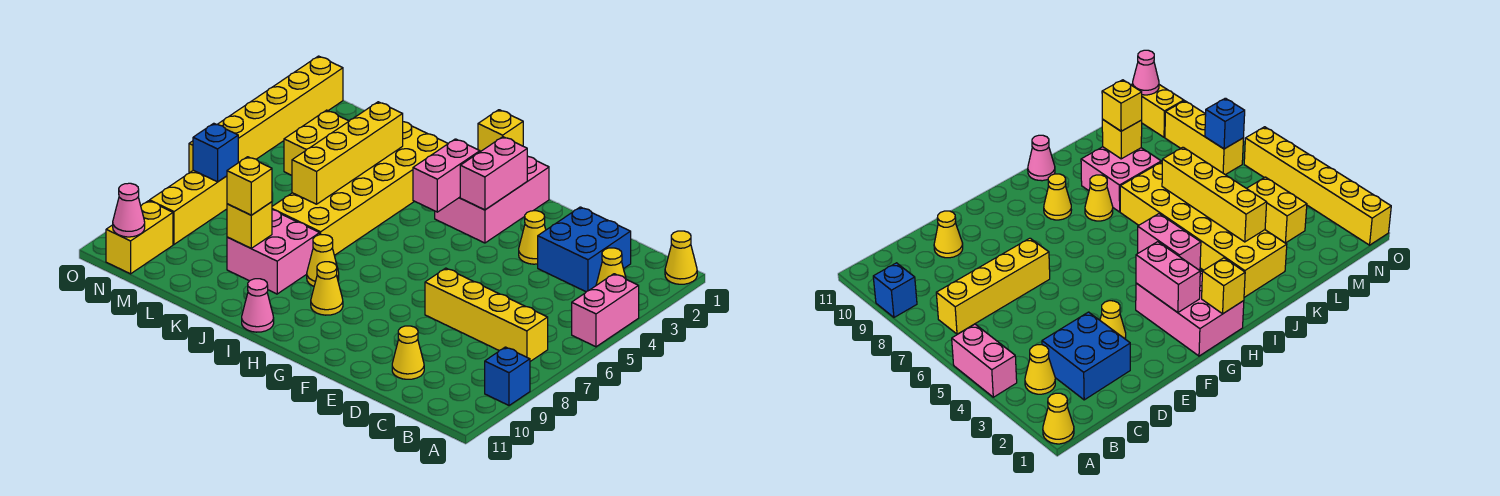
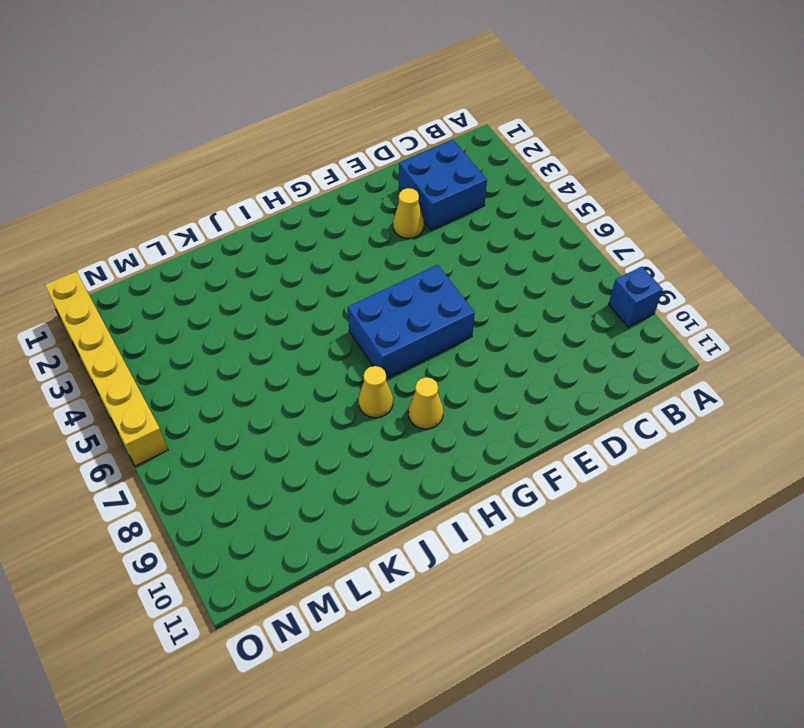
blue 2x3 brick [347,265,475,379] -> none
none -> yellow 1x1 cone [665,231,697,284]
none -> pink 1x2 brick [572,274,639,347]
none -> yellow 1x1 cone [596,248,626,285]

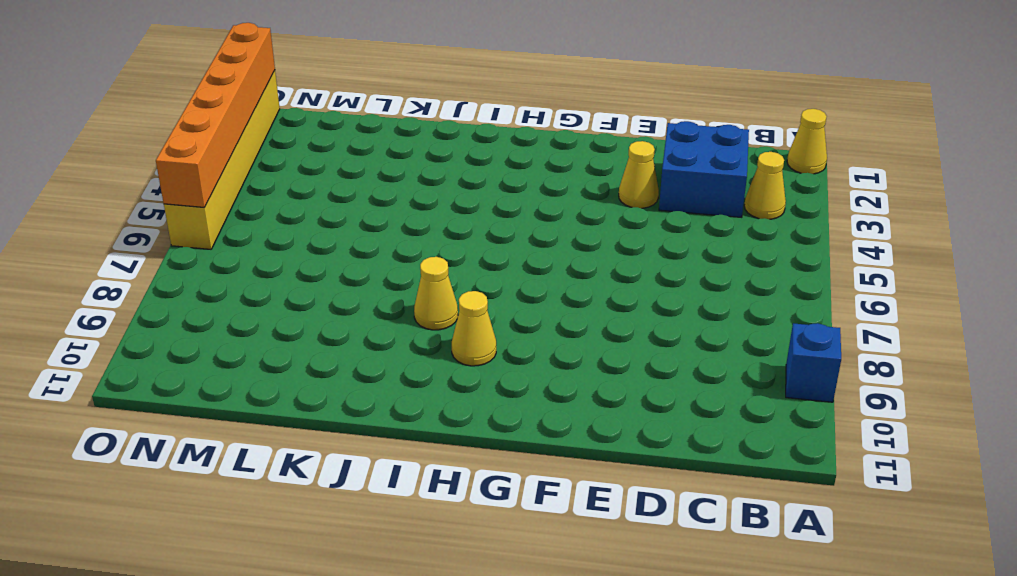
orange 1x6 brick [156,23,275,207] -> none
none -> pink 1x2 brick [572,274,639,347]
none -> yellow 1x4 brick [425,268,548,361]
none -> yellow 1x1 cone [392,326,424,379]

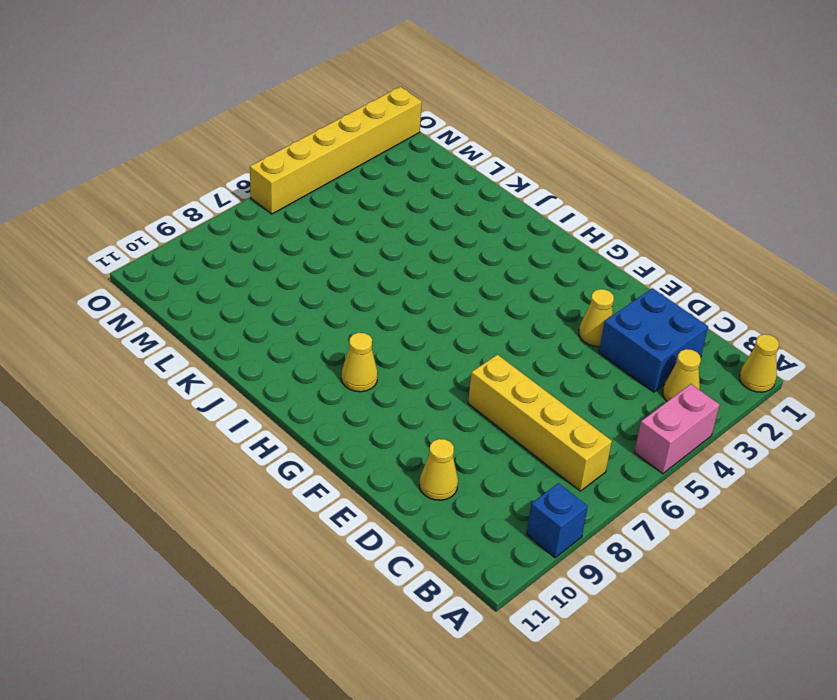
none -> pink 2x3 brick [435,157,549,243]
none -> yellow 1x1 cone [307,235,339,286]
none -> pink 1x1 cone [242,279,274,332]

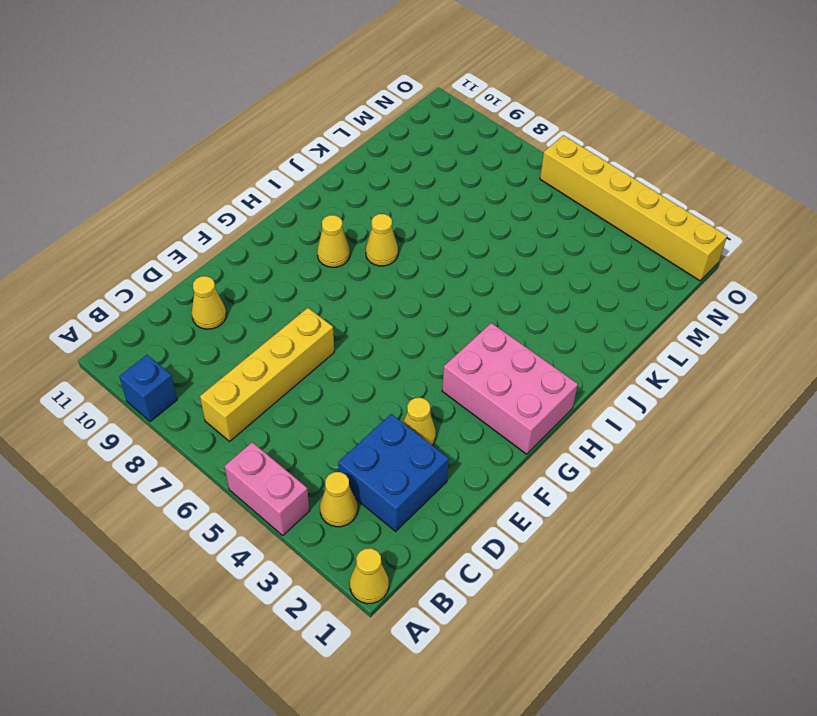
none -> pink 1x1 cone [242,279,274,332]
none -> yellow 2x6 brick [272,122,448,255]
none -> pink 2x2 brick [227,210,320,294]

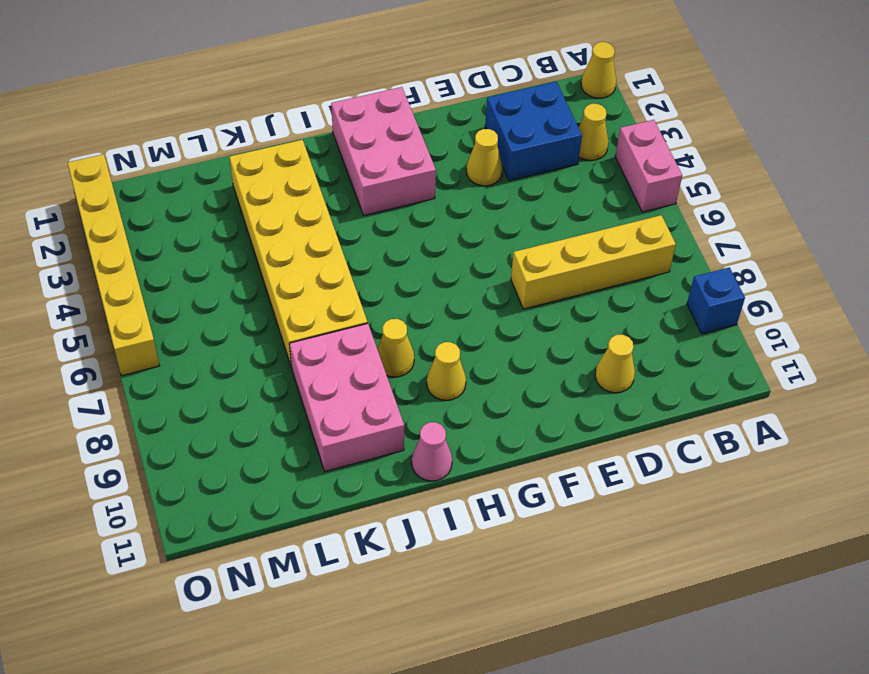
pink 2x3 brick [289,324,404,471] -> pink 2x2 brick [227,210,320,294]
none -> yellow 1x2 brick [284,110,349,175]
none -> yellow 1x3 brick [150,170,227,244]
none -> yellow 1x2 brick [106,201,173,274]

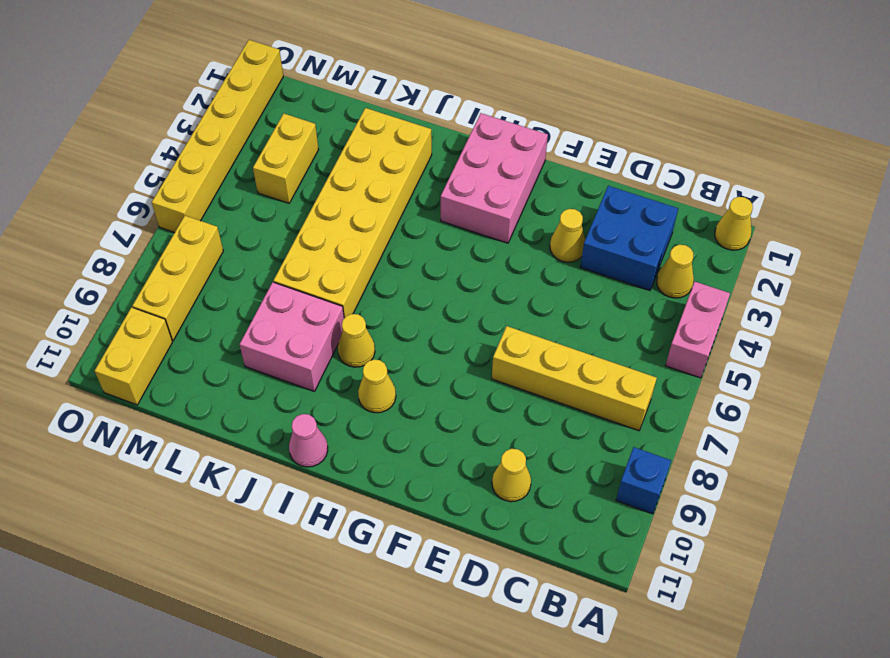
none -> pink 1x2 brick [460,137,527,210]
none -> yellow 1x1 brick [478,110,523,152]
none -> pink 1x2 brick [413,139,480,212]

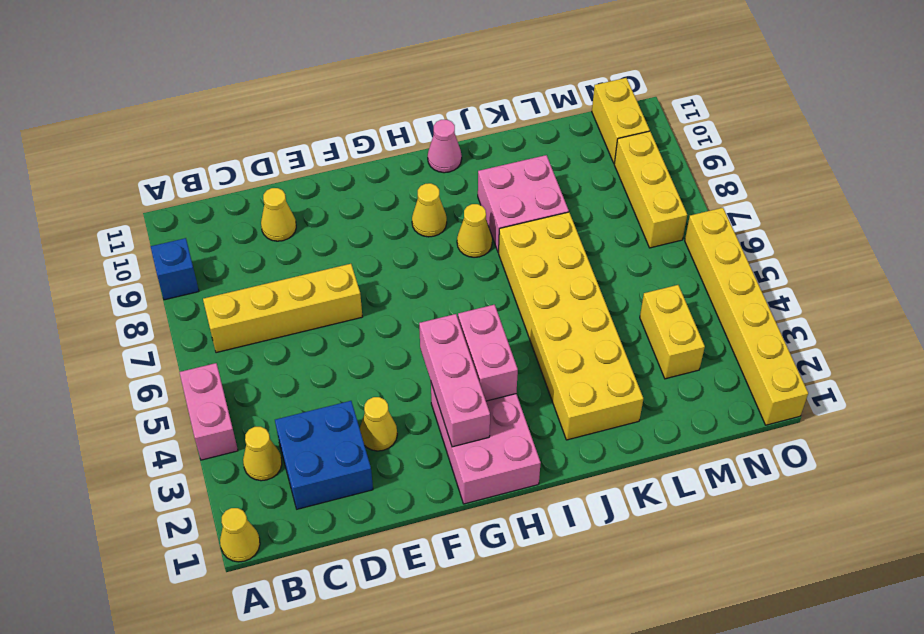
pink 1x3 brick [419,314,490,447] -> pink 1x2 brick [460,137,527,210]
none -> yellow 1x1 brick [478,110,523,152]
none -> yellow 1x4 brick [292,102,403,204]
none -> yellow 1x1 brick [227,202,272,248]

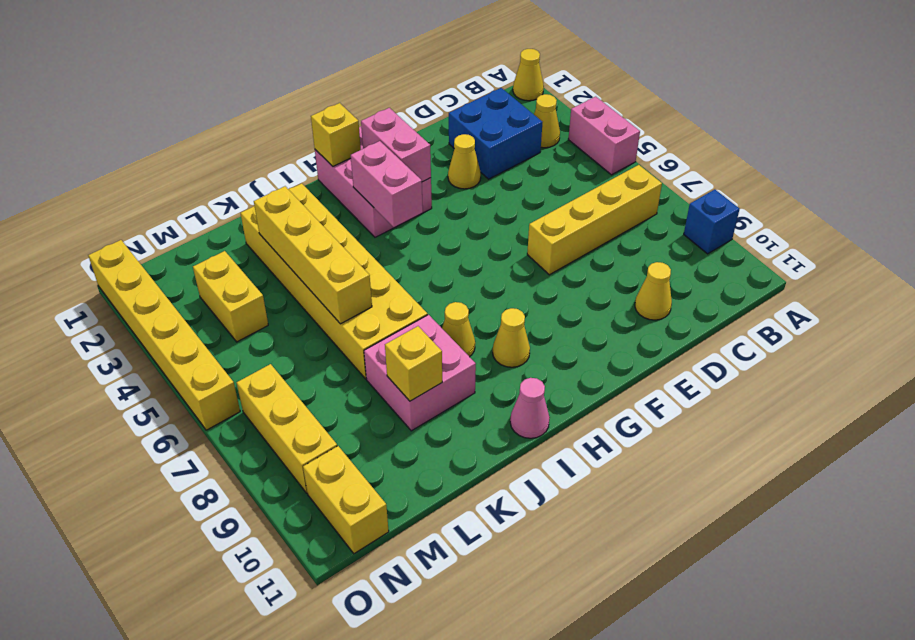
none -> blue 1x1 brick [193,123,238,182]
none -> pink 1x1 cone [113,183,145,237]
none -> yellow 1x1 brick [227,157,272,215]

